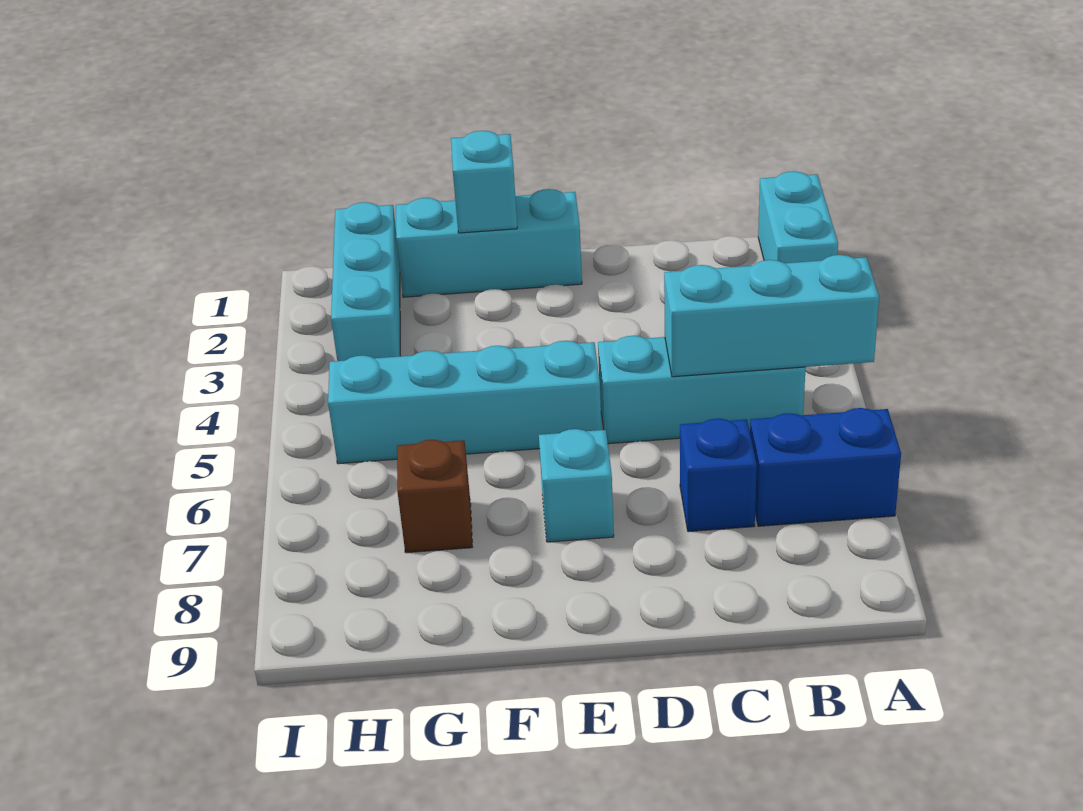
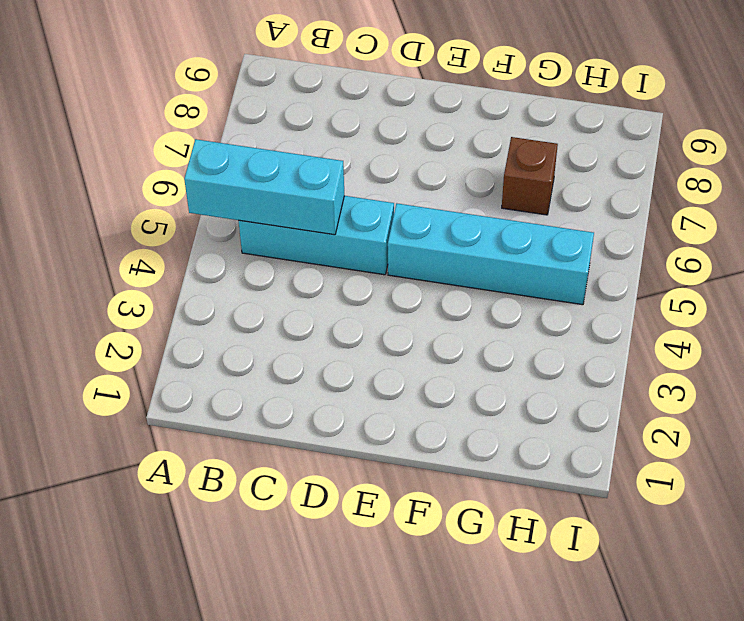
none -> cyan 1x2 brick [758,171,838,263]
none -> blue 1x2 brick [750,408,901,526]

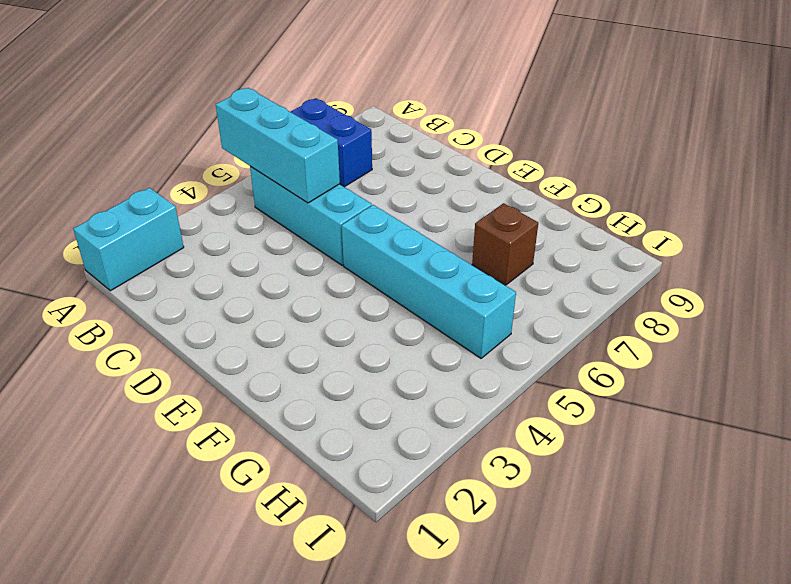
none -> blue 1x1 brick [680,418,757,532]
none -> cyan 1x3 brick [396,189,582,297]

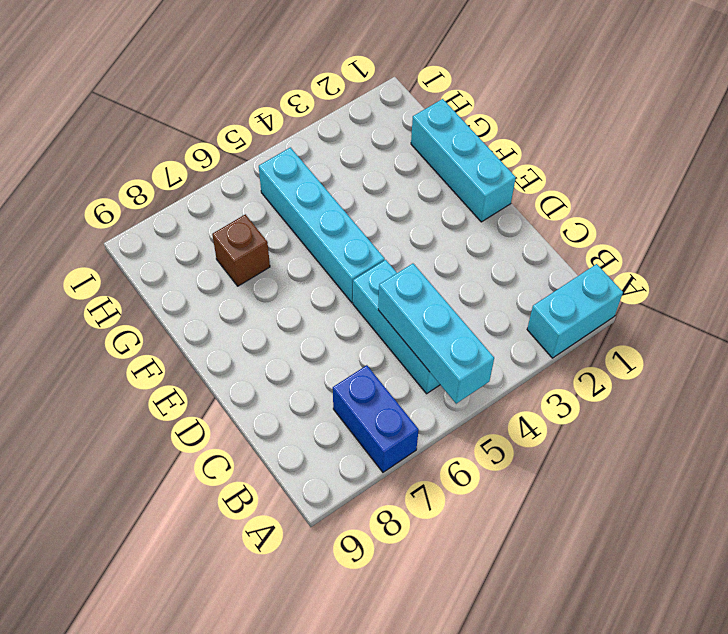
none -> blue 1x1 brick [680,418,757,532]
none -> cyan 1x1 brick [539,429,614,542]

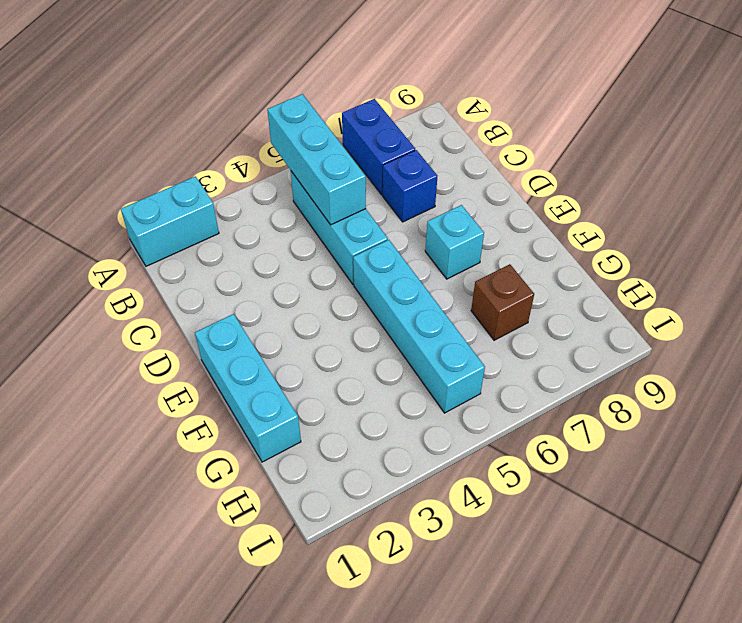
none -> cyan 1x3 brick [331,202,400,361]
none -> cyan 1x1 brick [451,131,517,233]

